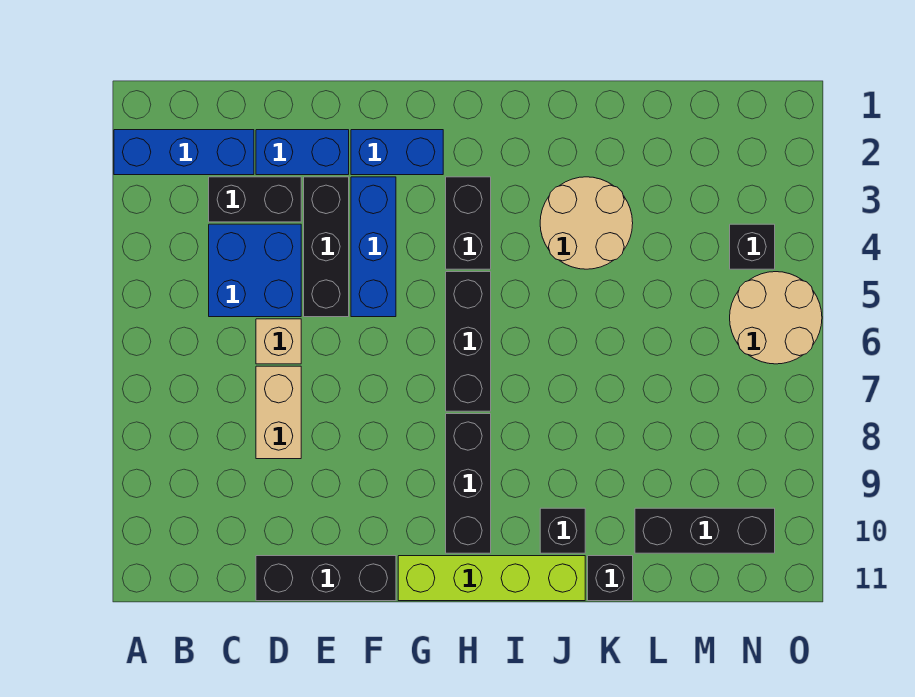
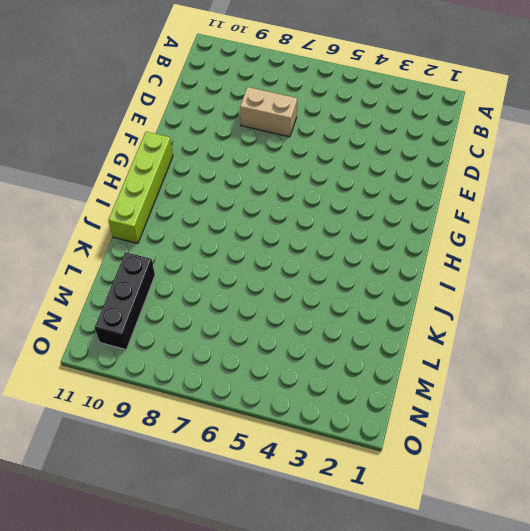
none -> blue 1x3 brick [114,130,254,175]
none -> black 1x2 brick [209,177,301,222]
none -> blue 2x2 brick [209,224,301,317]

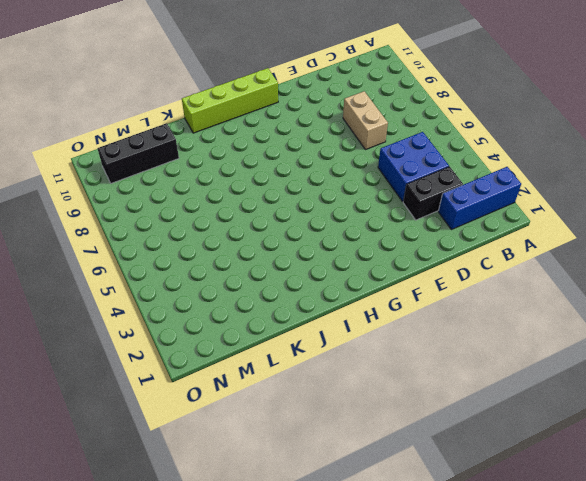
none -> blue 1x2 brick [256,130,349,175]
none -> tan 1x1 brick [256,319,301,364]
none -> black 1x3 brick [256,556,396,601]

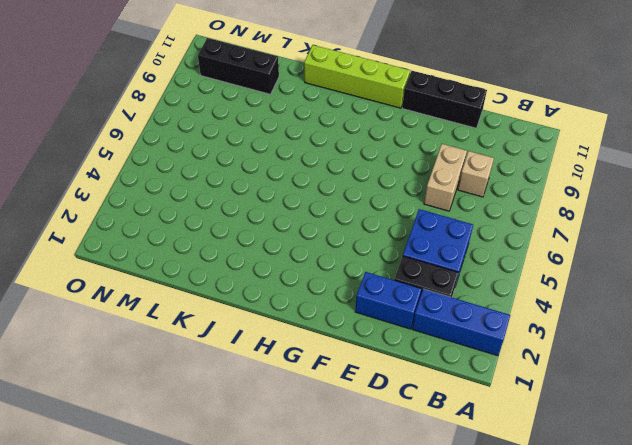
tan 1x1 brick [458,151,494,197] -> tan 1x1 brick moved to [256,319,301,364]
none -> black 1x3 brick [304,177,349,317]
none -> blue 1x2 brick [351,130,443,175]
none -> blue 1x3 brick [351,177,396,317]

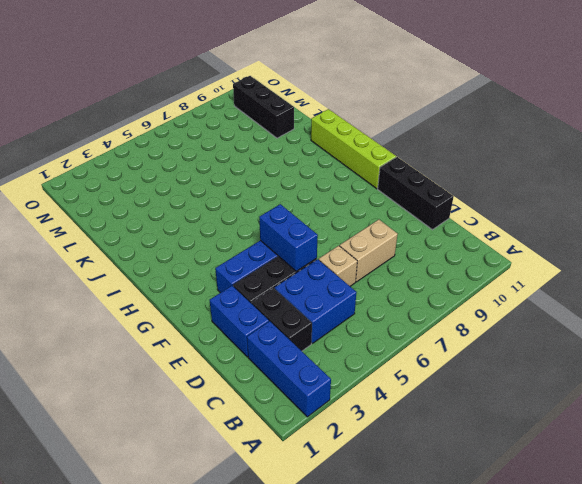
blue 1x2 brick [259,204,318,271] -> blue 1x2 brick moved to [351,130,443,175]
none -> black 1x2 brick [446,177,491,269]
none -> black 1x3 brick [446,272,491,411]
none -> black 1x3 brick [446,414,491,553]

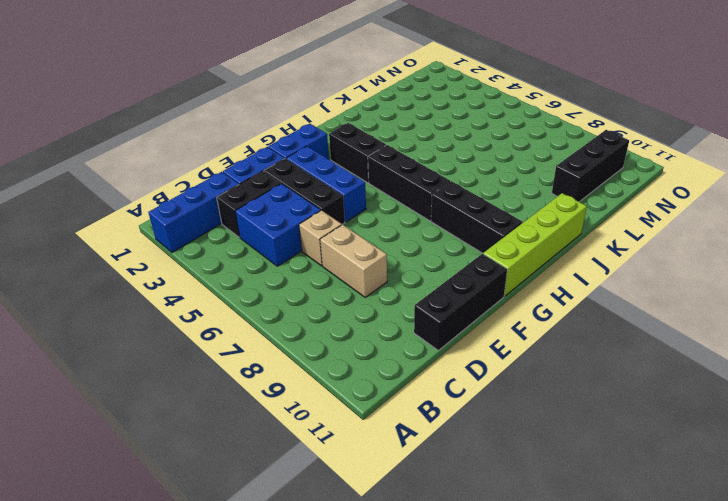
none -> tan 2x2 round brick [540,177,633,269]
none -> black 1x1 brick [540,508,585,553]
none -> black 1x1 brick [588,556,633,601]

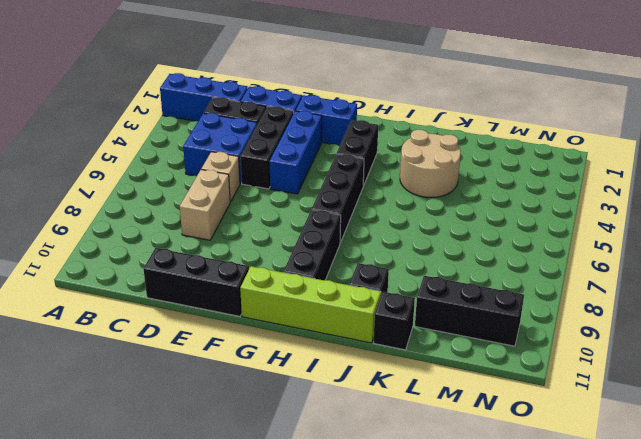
none -> black 1x1 brick [730,224,775,269]
none -> tan 2x2 round brick [730,272,822,364]

